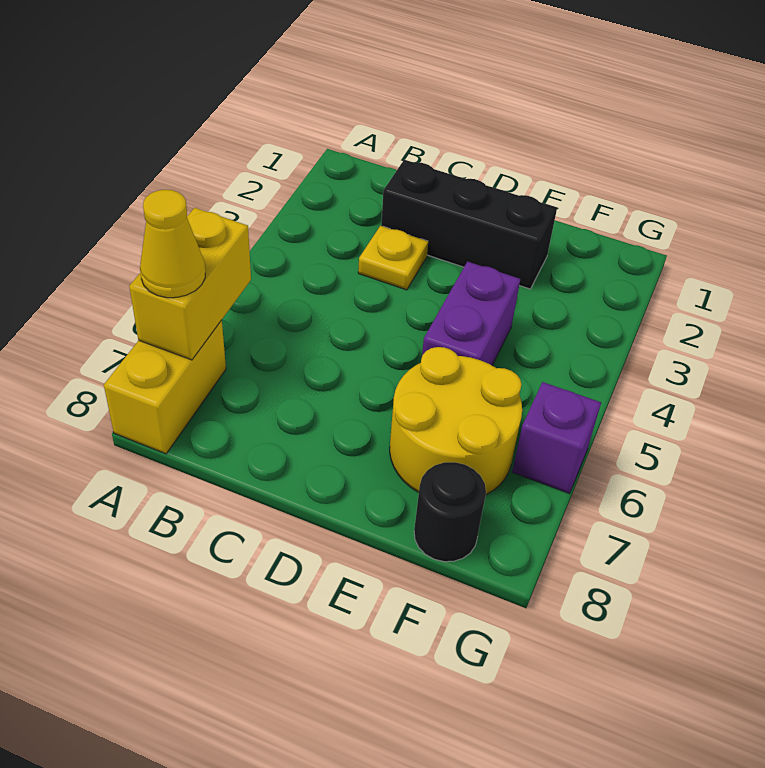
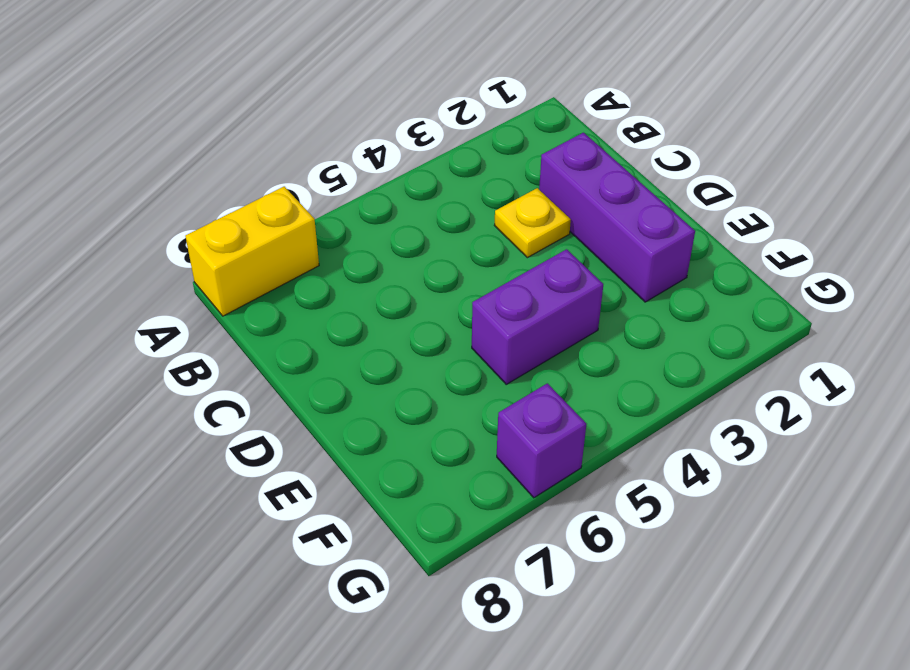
purple 1x3 brick [539,133,695,302] -> black 1x3 brick [381,160,557,289]
none -> yellow 2x2 round brick [390,347,522,495]
none -> black 1x1 round brick [414,462,486,562]

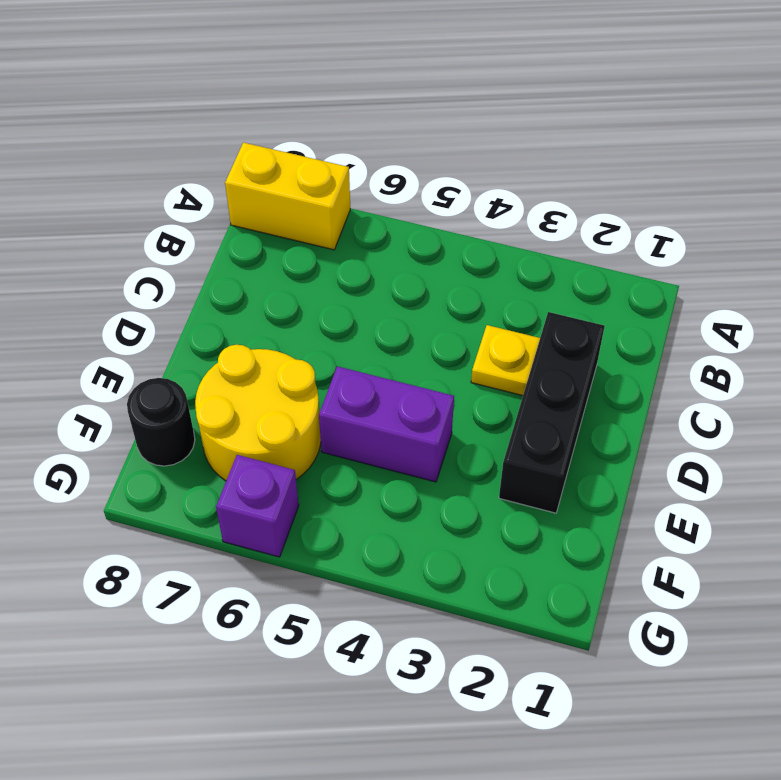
none -> yellow 1x2 brick [129,208,251,360]
none -> yellow 1x1 cone [140,190,205,298]

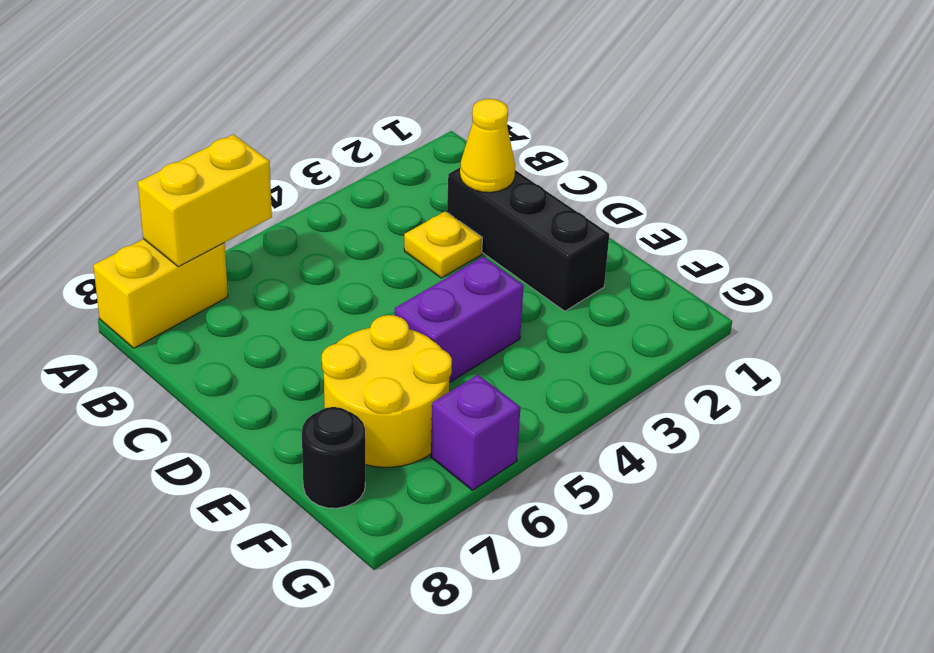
yellow 1x1 cone [460,99,515,192] -> yellow 1x1 cone moved to [140,190,205,298]

